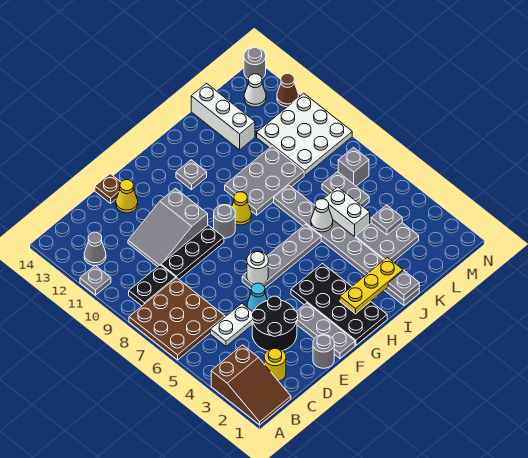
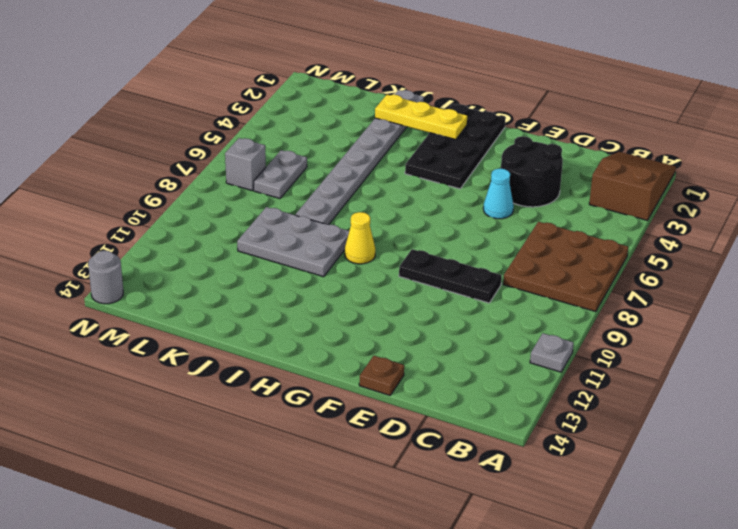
none -> black 1x2 plate [129,265,176,306]
none -> grey 1x1 cone [84,232,106,266]
none -> yellow 1x1 round brick [264,348,286,381]
none -> white 1x2 plate [210,304,252,346]

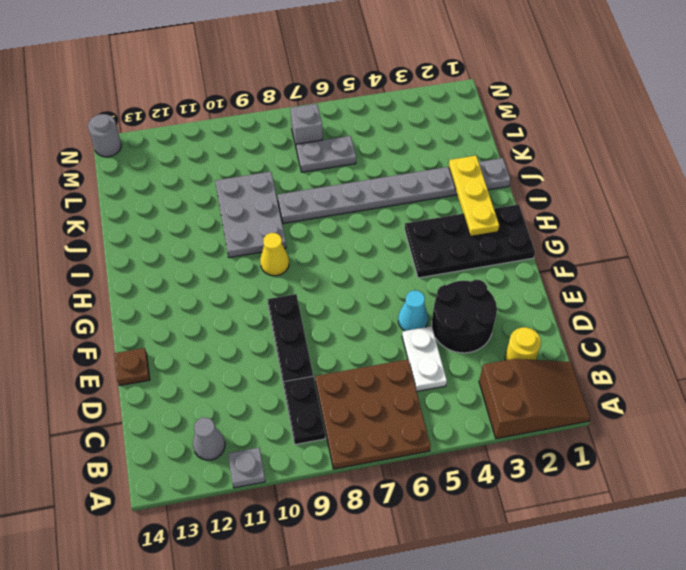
none -> grey 2x3 slope [128,189,208,267]
none -> grey 1x1 round brick [313,335,334,368]
none -> yellow 1x1 cone [116,180,138,213]
none -> grey 1x3 plate [296,303,355,358]

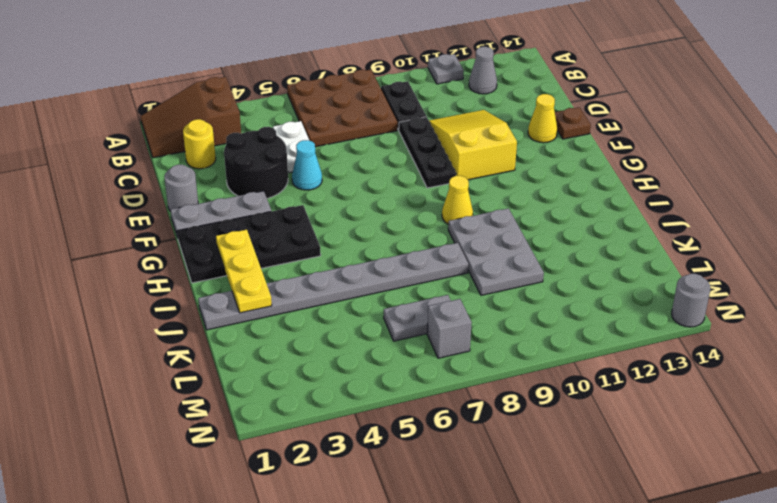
yellow 2x3 slope [429,110,517,180] -> grey 2x3 slope [128,189,208,267]
none -> grey 1x4 plate [242,224,321,288]
none -> grey 1x1 round brick [214,205,235,238]
none -> grey 1x1 plate [176,160,207,190]
none -> grey 2x2 plate [355,223,419,262]

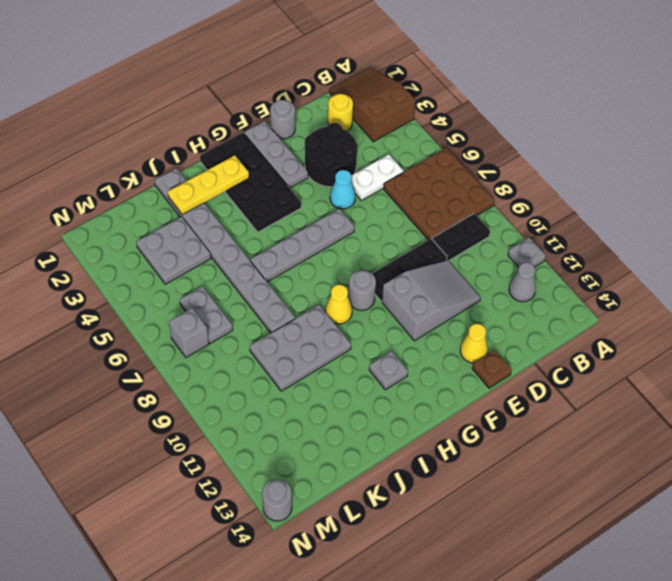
none -> white 1x2 brick [324,187,370,237]
none -> white 1x3 brick [191,83,255,150]
none -> white 3x3 plate [257,94,352,175]
none -> white 1x1 cone [244,74,266,107]

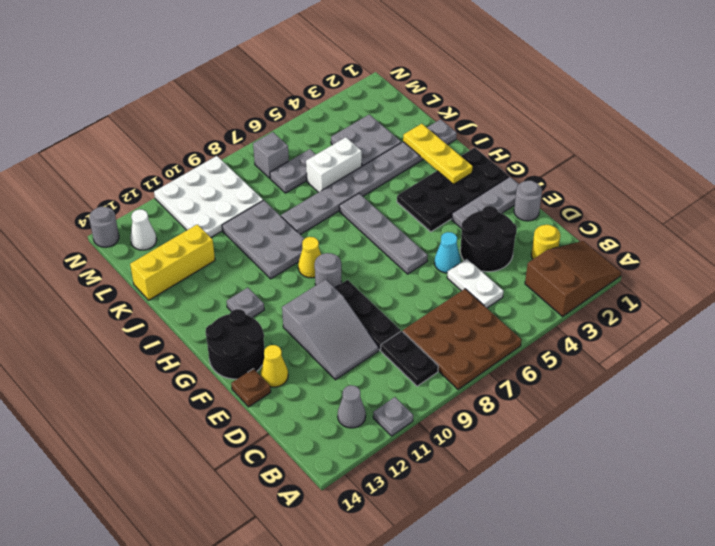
black 2x2 round brick [205,309,265,379] -> none
yellow 1x3 brick [130,224,215,300] -> white 1x3 brick [191,83,255,150]
none -> brown 1x1 cone [277,74,298,107]
none -> white 1x1 round brick [247,251,268,284]
none -> grey 1x1 plate [388,270,419,300]
none -> white 1x1 cone [311,199,333,232]

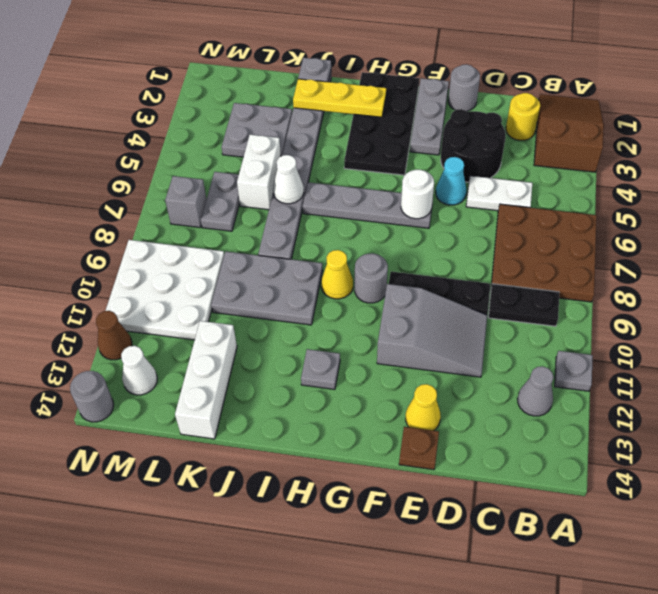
none -> grey 1x1 plate [371,205,402,235]

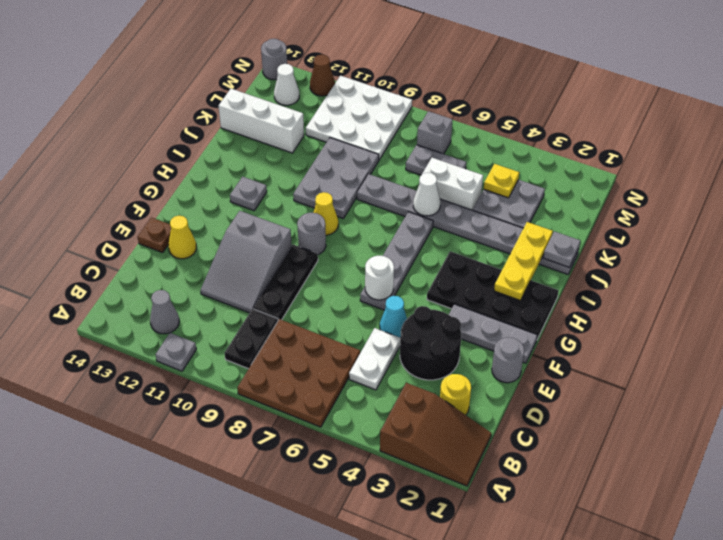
yellow 1x1 plate [484,164,519,198] -> grey 1x1 plate [371,205,402,235]

